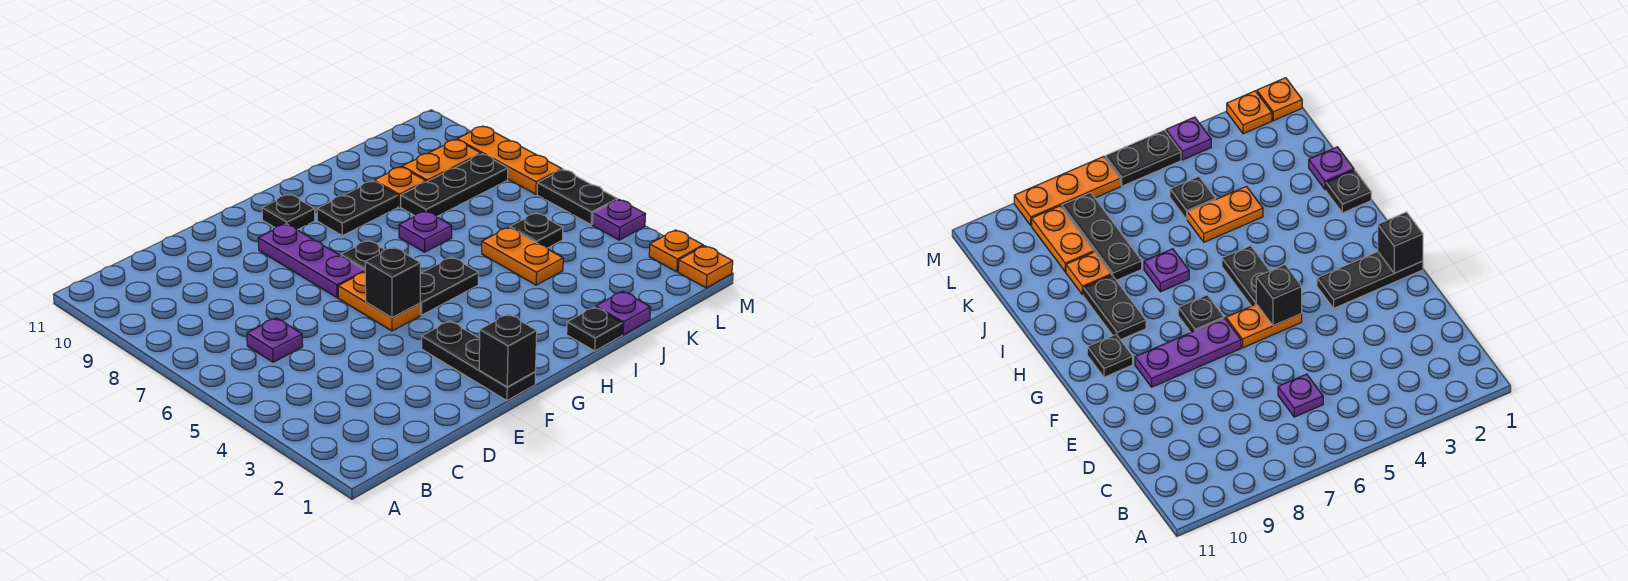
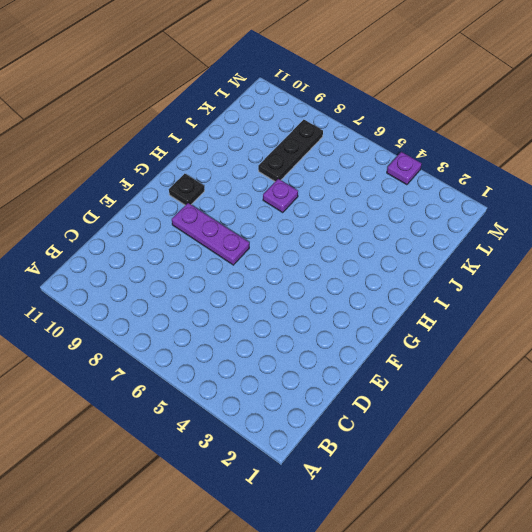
none -> purple 1x1 plate [247,318,303,362]
none -> black 1x3 plate [422,321,536,401]
none -> orange 1x2 plate [338,272,420,331]

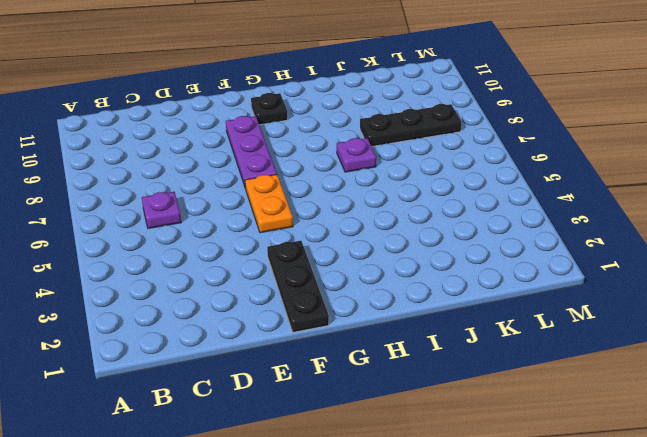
none -> black 1x2 plate [420,257,478,315]
none -> black 1x1 plate [341,240,384,270]
none -> black 1x2 plate [317,181,398,236]

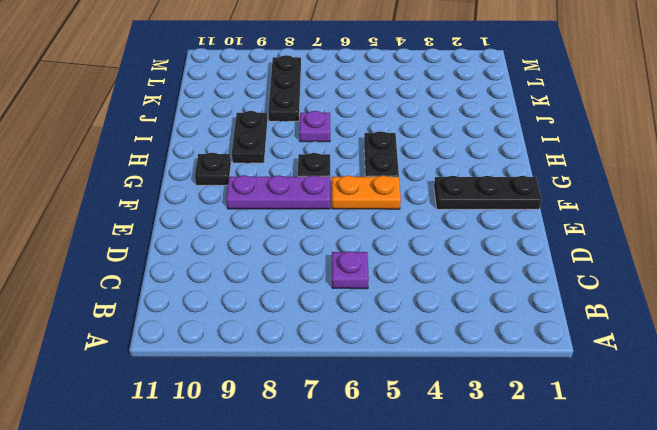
none -> black 1x1 plate [567,307,622,351]
none -> purple 1x1 plate [596,291,651,335]
none -> orange 1x2 plate [482,227,563,285]

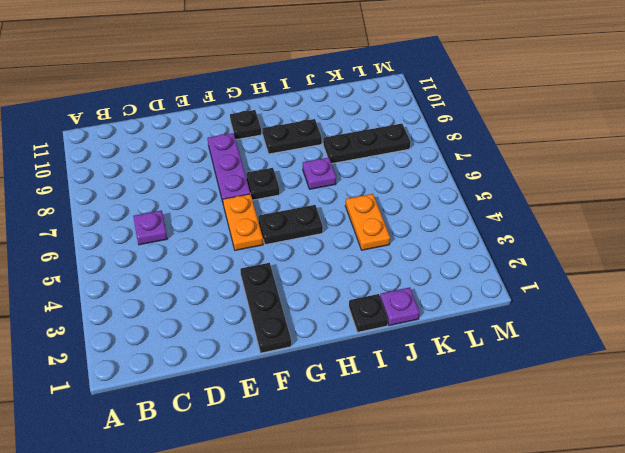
none -> orange 1x1 plate [374,167,426,207]
none -> black 1x1 plate [510,213,563,248]
none -> orange 1x2 plate [402,140,481,182]

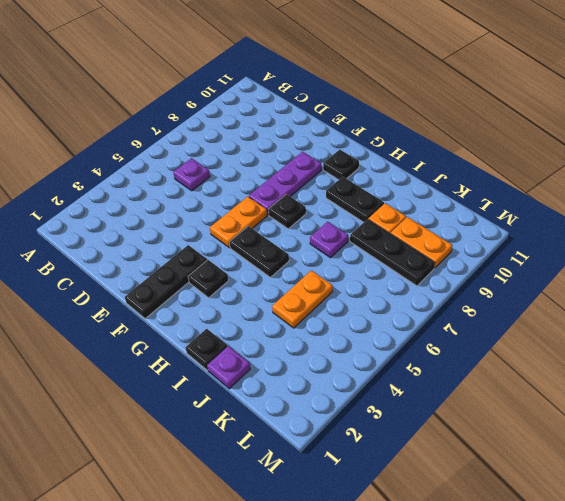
black 1x1 plate [188,260,228,298] -> black 1x1 plate moved to [510,213,563,248]
none -> orange 1x1 plate [678,246,733,288]
none -> orange 1x1 plate [649,230,703,272]
none -> purple 1x1 plate [592,199,646,240]

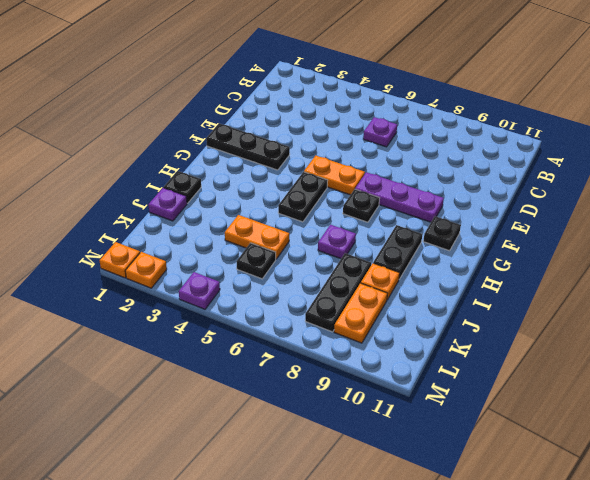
none -> black 1x2 plate [537,169,617,225]
none -> orange 1x3 plate [457,126,562,194]
none -> black 1x1 brick [479,314,537,387]

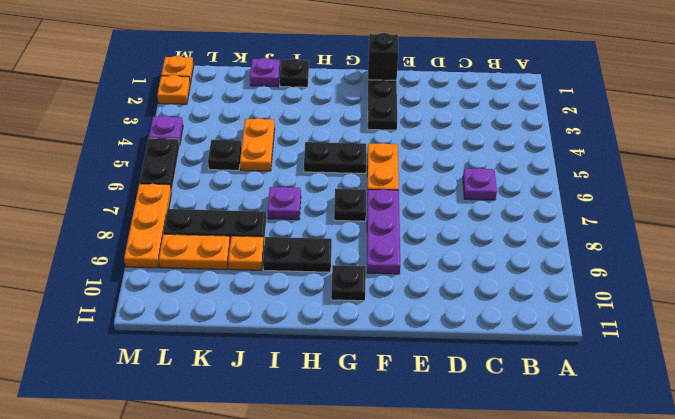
none -> black 1x1 brick [365,247,420,318]

